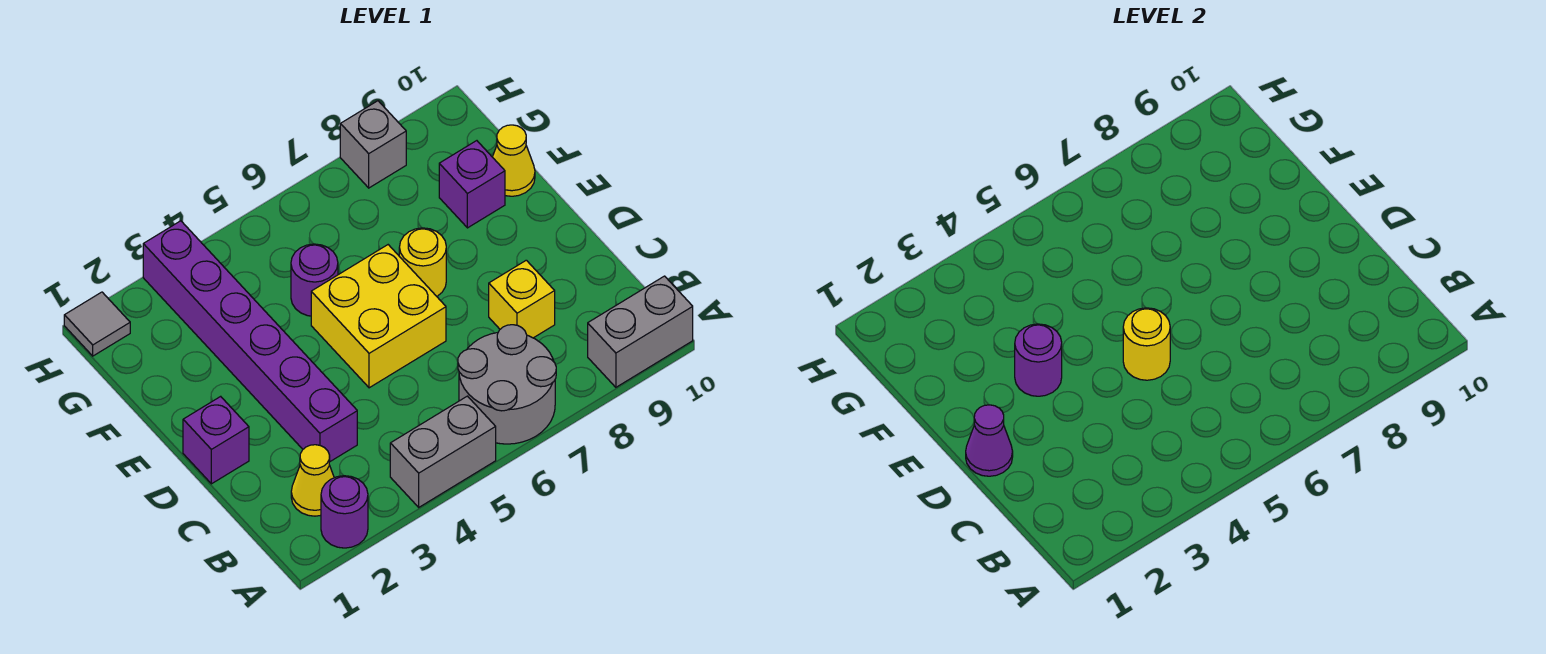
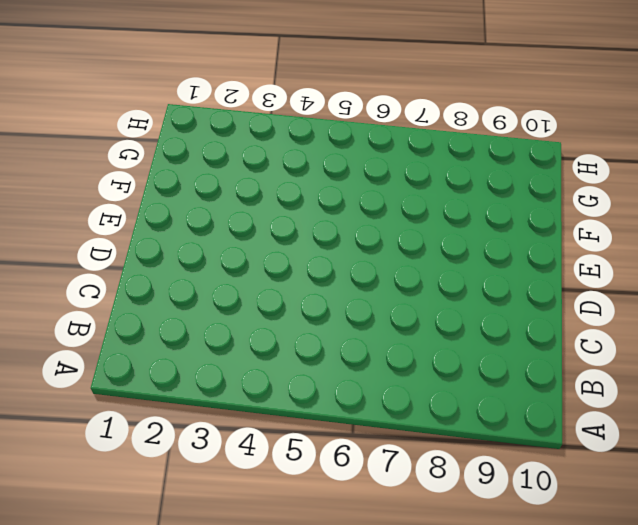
none -> purple 1x1 round brick [321,476,368,548]
none -> grey 1x2 brick [390,396,496,507]
none -> grey 2x2 round brick [458,325,556,444]

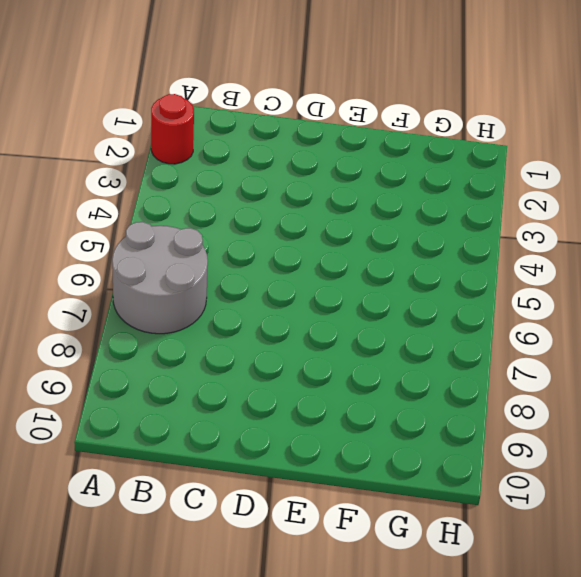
red 1x1 round brick [151,94,194,164] -> purple 1x1 round brick [321,476,368,548]
none -> grey 1x2 brick [390,396,496,507]
none -> grey 1x2 brick [588,276,693,387]
none -> yellow 1x1 cone [291,445,334,516]

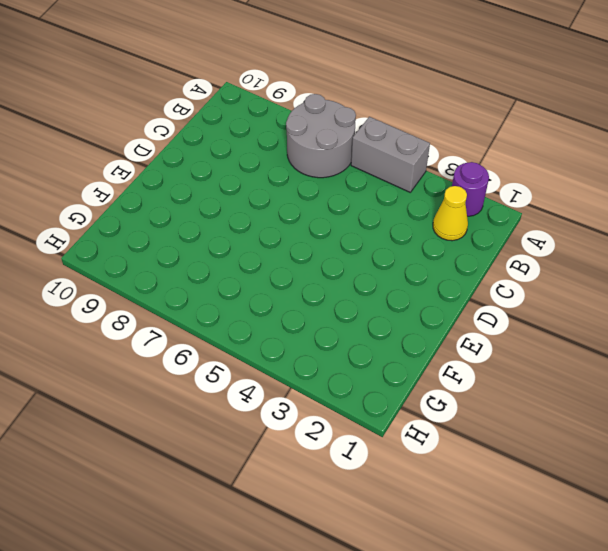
none -> grey 1x2 brick [588,276,693,387]
none -> purple 1x6 brick [143,221,357,461]
none -> yellow 1x1 brick [489,260,555,338]

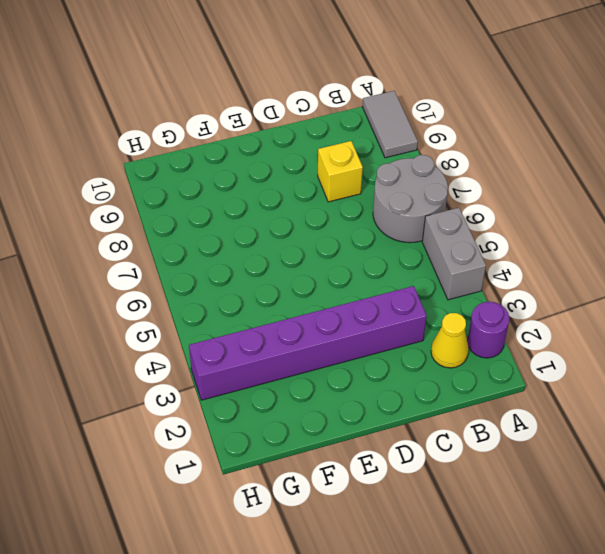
grey 1x2 tile [362,91,418,158] -> grey 1x2 brick [588,276,693,387]
none -> purple 1x1 brick [183,396,249,484]
none -> yellow 2x2 brick [311,245,446,388]
none -> yellow 1x1 round brick [399,228,446,296]

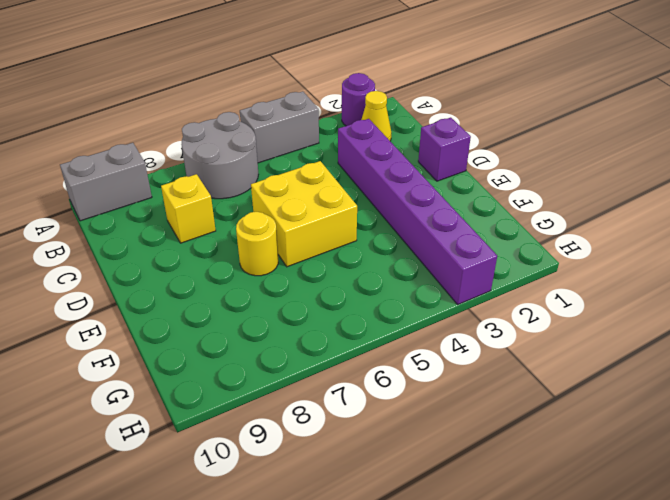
none -> purple 1x1 round brick [291,244,338,316]
none -> purple 1x1 brick [439,141,505,228]
none -> yellow 1x1 cone [493,125,535,196]

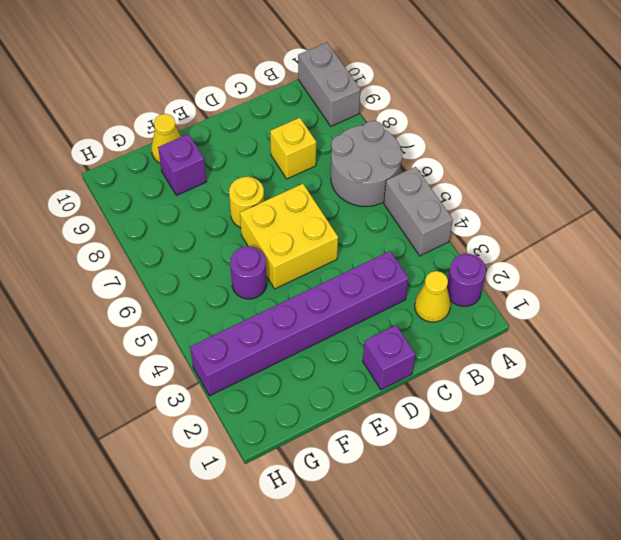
none -> grey 1x1 tile [64,292,130,356]
none -> grey 1x1 brick [340,101,406,188]
none -> purple 1x1 cone [966,405,1013,476]

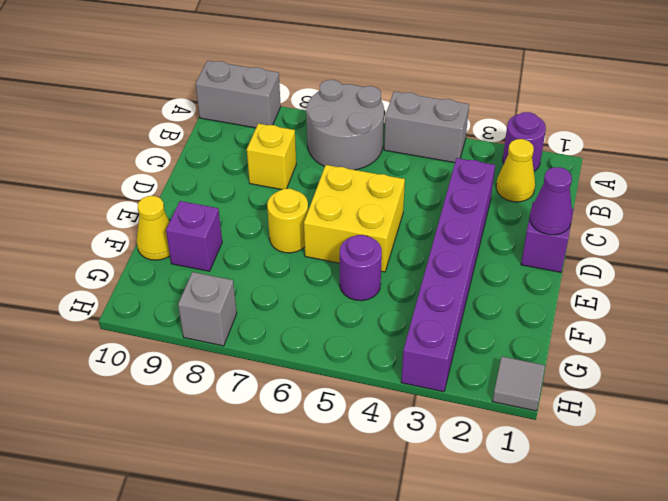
none -> yellow 1x1 round brick [1123,308,1170,380]
none -> purple 1x1 round brick [1015,324,1062,396]

